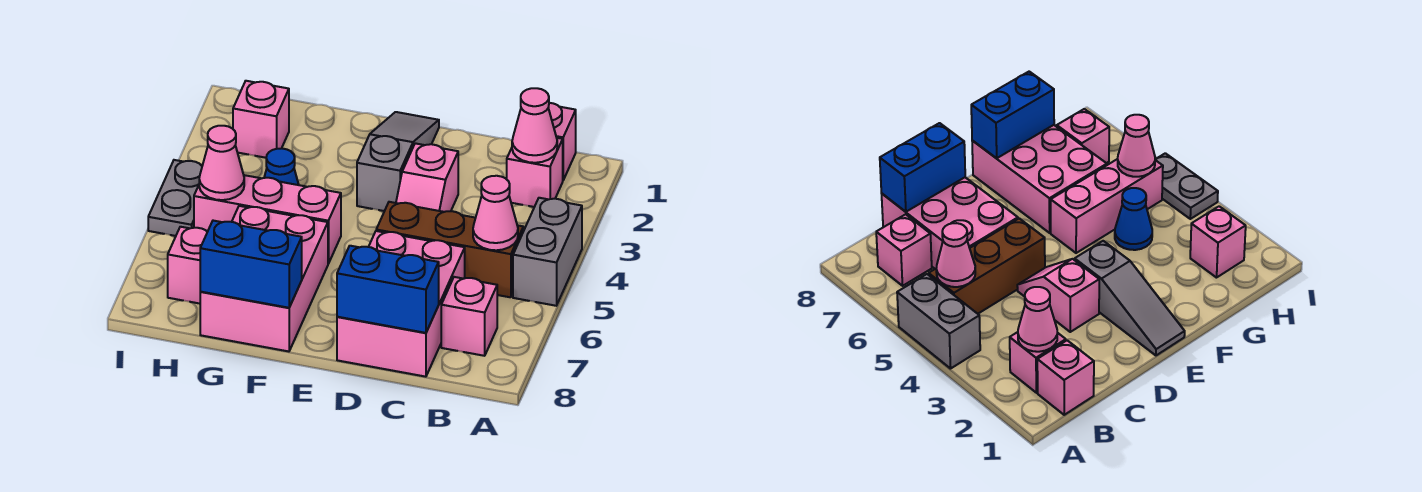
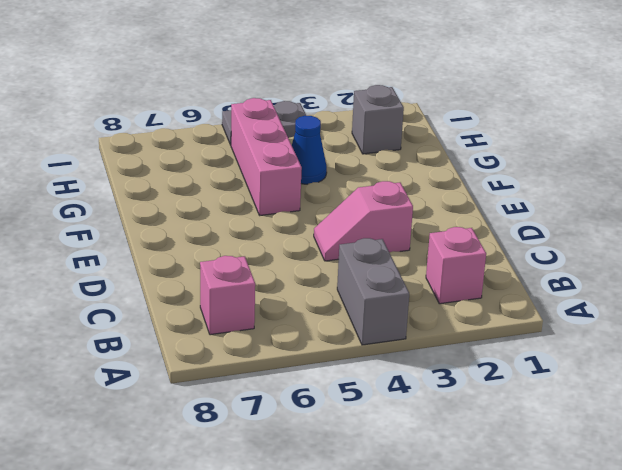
grey 1x2 brick [337,238,409,345] -> grey 1x2 brick turned to [513,198,582,306]
grey 1x1 brick [352,85,404,154] -> pink 1x1 brick [233,81,289,158]
none -> pink 1x1 brick [548,103,576,180]
none -> brown 1x3 brick [376,202,523,297]
none -> pink 2x3 brick [337,231,465,377]

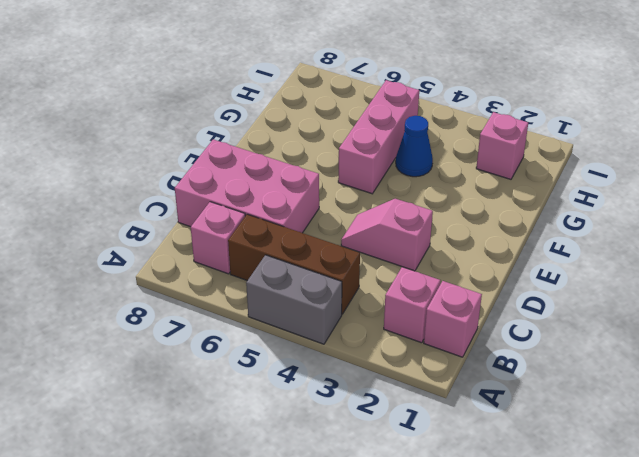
brown 1x3 brick [228,214,360,314] -> brown 1x3 brick turned to [376,202,523,297]
none -> grey 1x3 slope [357,112,439,211]
none -> pink 2x3 brick [200,206,328,351]
none -> pink 1x1 brick [168,227,207,304]

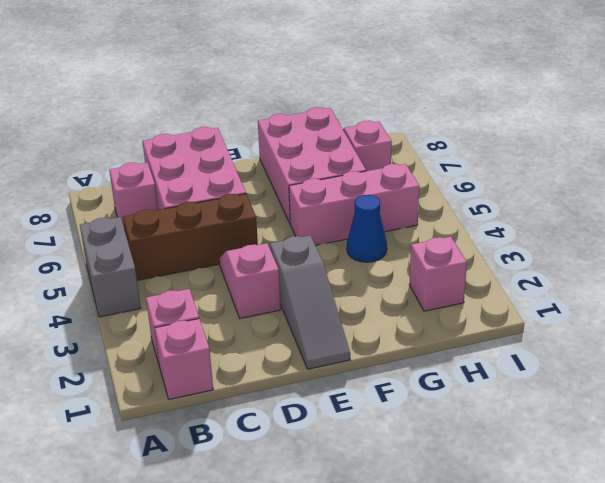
none -> grey 1x2 plate [148,160,203,236]
none -> pink 1x1 cone [512,88,557,163]
none -> pink 1x1 cone [473,176,518,250]

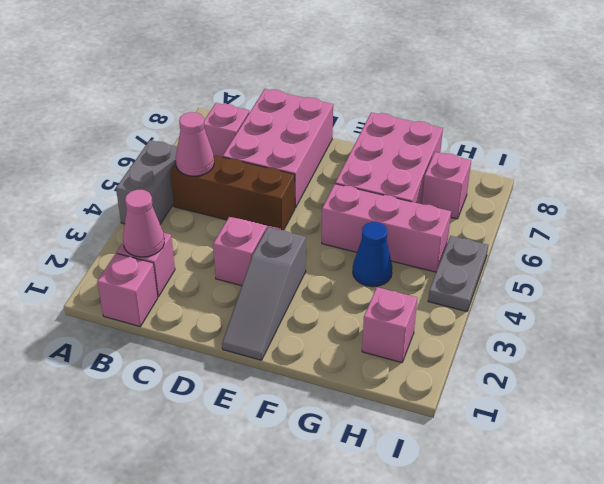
none -> blue 1x2 brick [337,246,439,333]
none -> blue 1x2 brick [200,221,302,308]
none -> pink 1x1 cone [199,126,244,200]

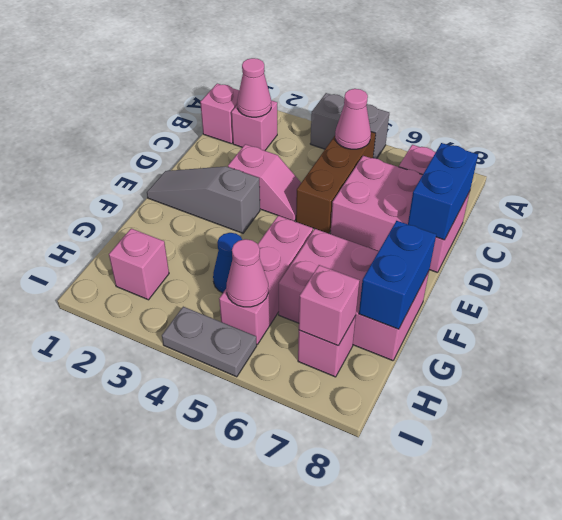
pink 1x1 brick [299,265,360,346] -> none

